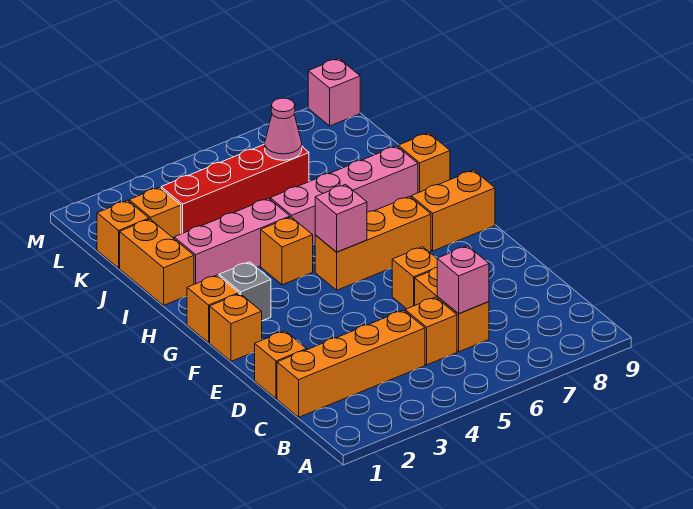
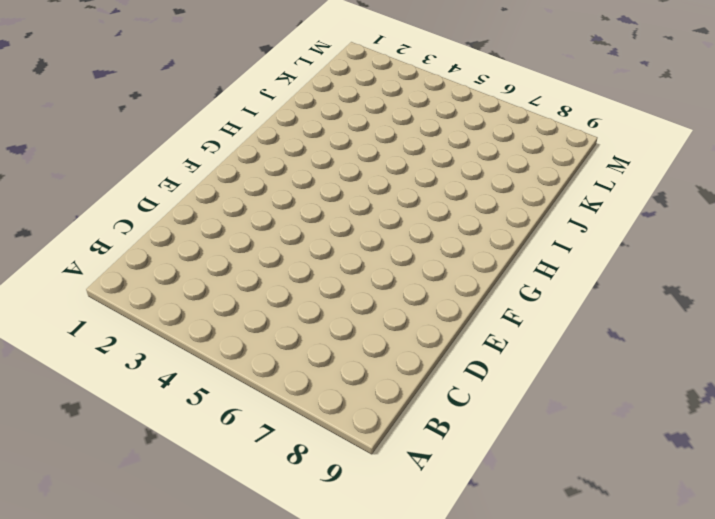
none -> orange 1x4 brick [277,310,425,417]
none -> orange 1x1 brick [405,297,457,365]
none -> orange 1x2 brick [415,268,489,352]

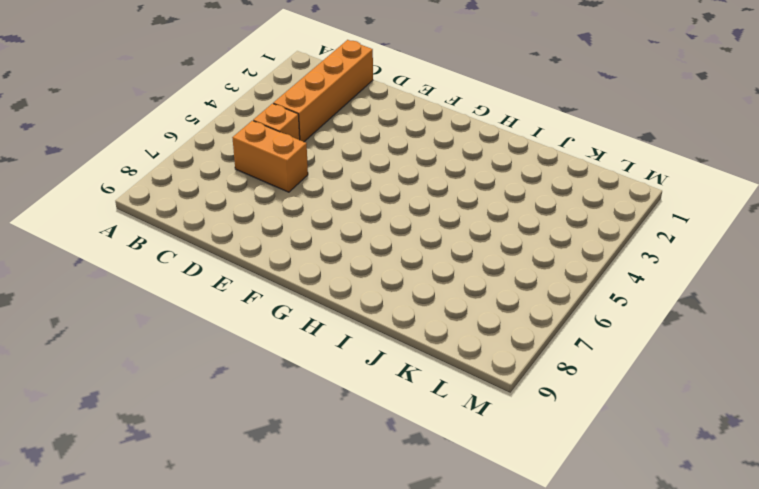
none -> orange 1x1 brick [255,331,307,399]
none -> orange 1x1 brick [392,247,437,309]
none -> orange 1x1 brick [210,294,262,361]

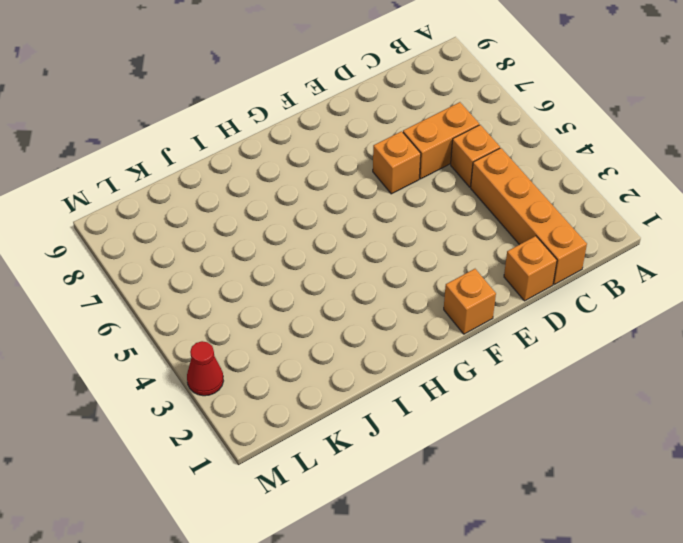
red 1x1 cone [187,341,223,396] -> none
none -> orange 1x1 brick [187,275,239,343]
none -> grey 1x1 brick [219,262,271,321]
none -> orange 1x3 brick [315,196,431,290]

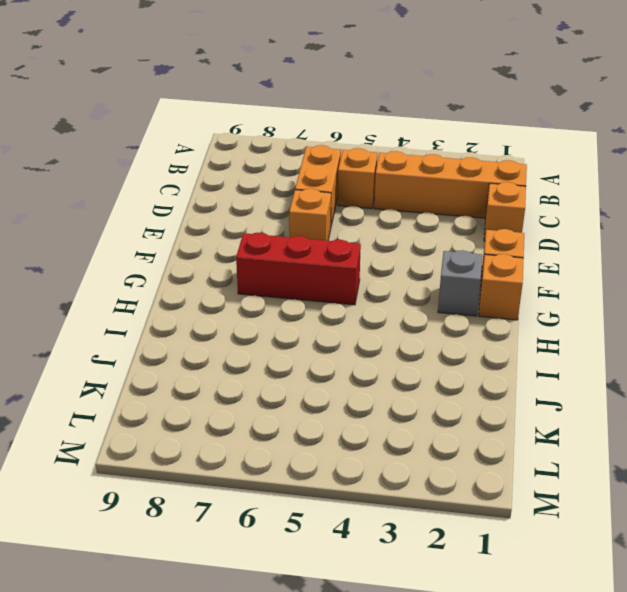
red 1x3 brick [236,233,361,305] -> orange 1x3 brick [315,196,431,290]
none -> orange 1x2 brick [411,170,495,251]
none -> orange 1x1 brick [261,217,313,285]
none -> orange 1x2 brick [120,219,194,305]

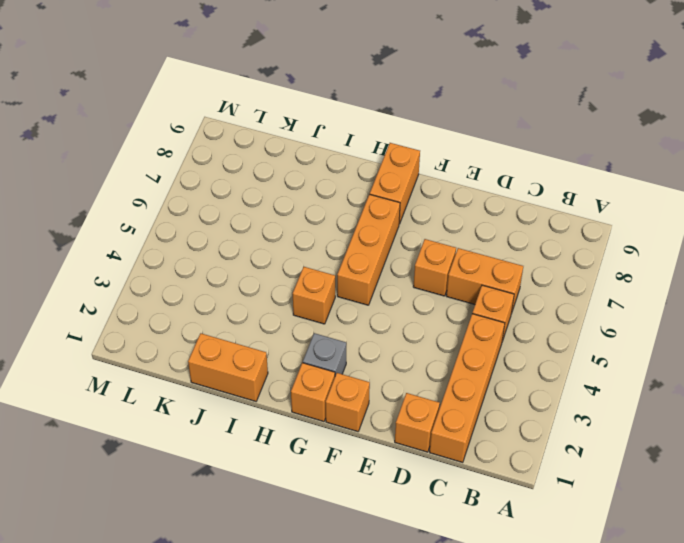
none -> pink 1x3 brick [174,198,290,284]
none -> pink 1x4 brick [270,146,418,244]
none -> orange 1x1 brick [398,133,450,193]

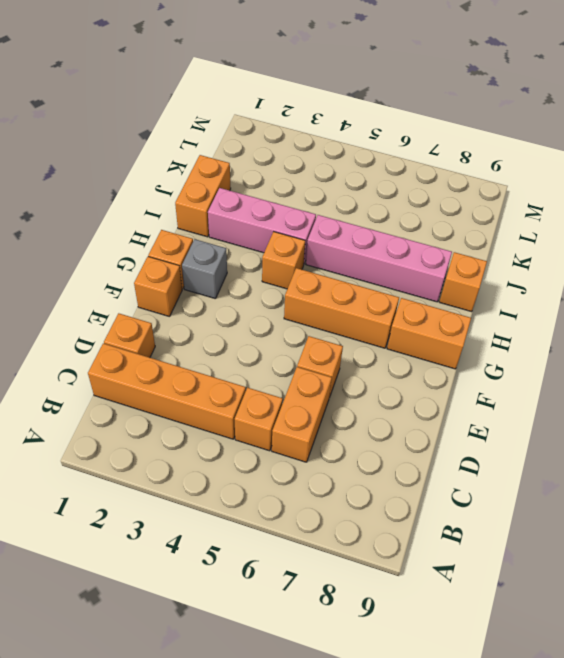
none -> orange 1x1 brick [97,200,149,268]
none -> orange 1x1 brick [129,187,181,238]
none -> red 1x4 brick [161,144,309,234]

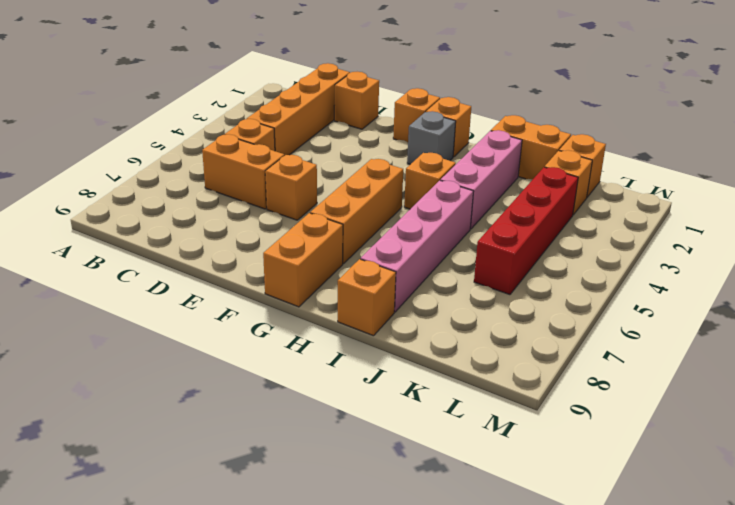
none -> pink 1x1 brick [308,58,360,126]
none -> pink 1x1 brick [437,246,489,313]
none -> pink 1x1 brick [315,184,367,252]

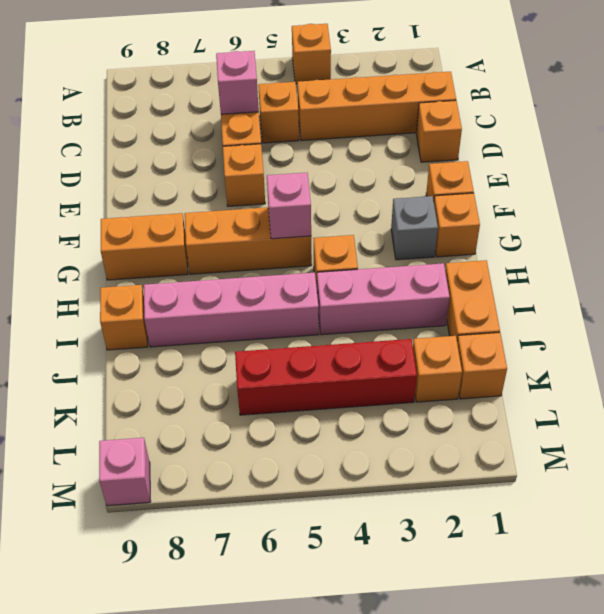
orange 1x1 brick [292,24,331,84] -> none
none -> pink 1x1 cone [265,98,302,160]

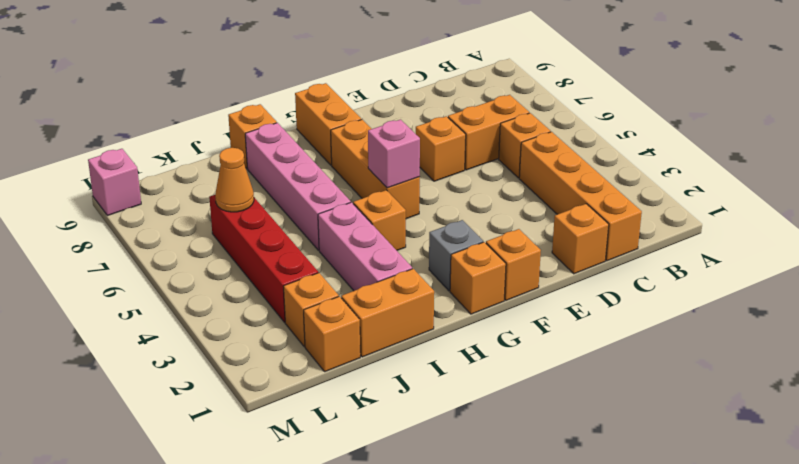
orange 1x1 cone [215,148,254,212] -> pink 1x1 cone [265,98,302,160]
none -> pink 1x1 brick [437,246,489,313]

